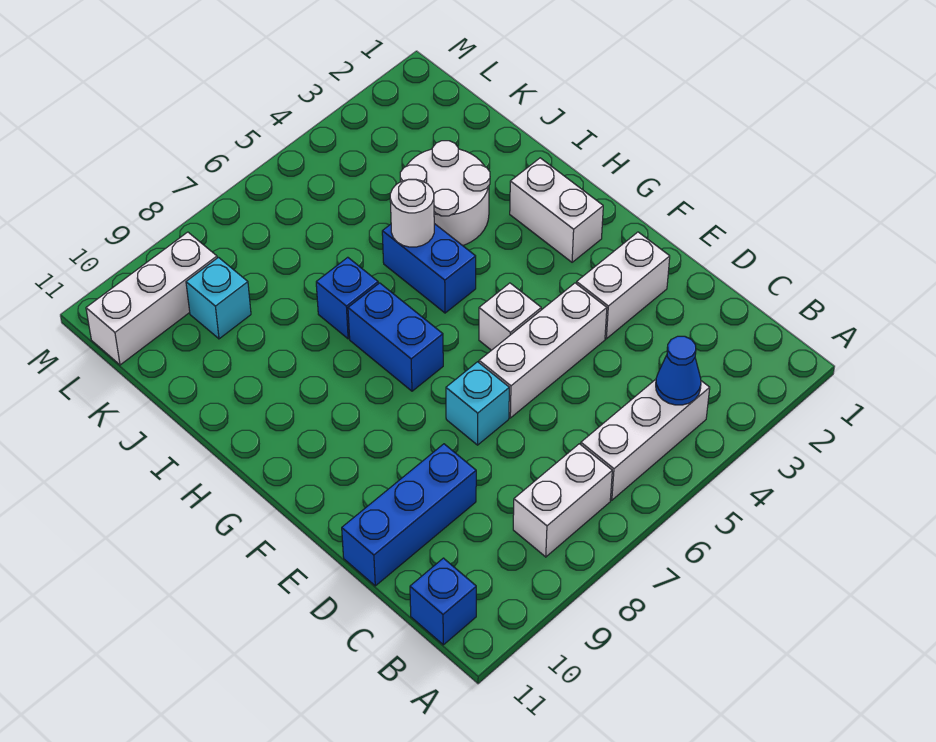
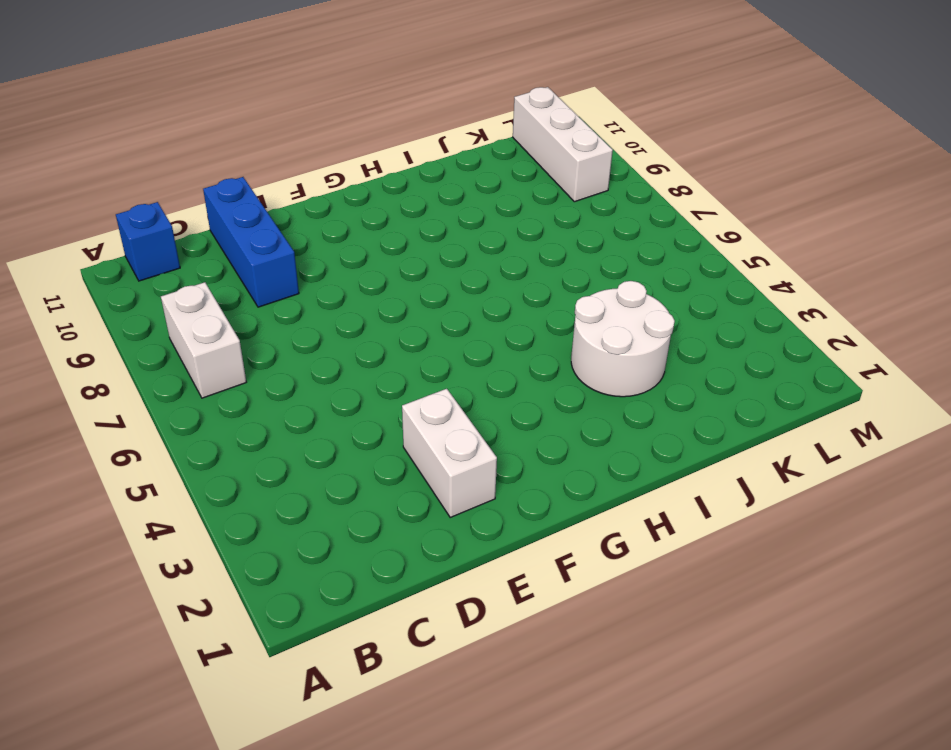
none -> white 1x3 brick [581,379,710,500]
none -> white 1x3 brick [479,283,607,418]
none -> cyan 1x1 brick [446,362,509,445]

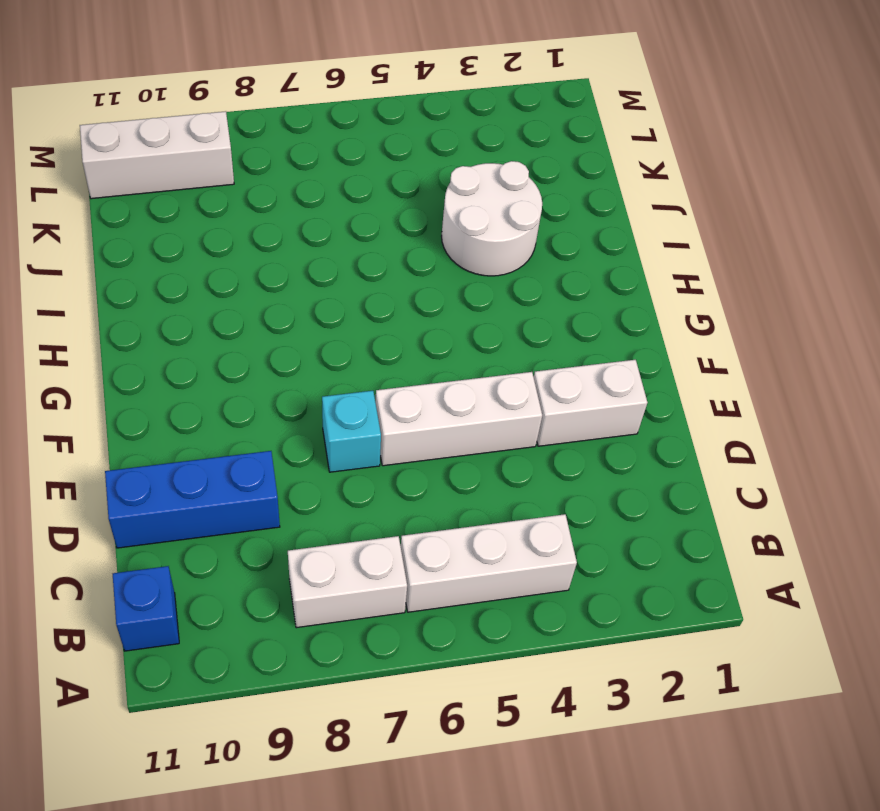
none -> white 1x1 brick [479,283,541,350]
none -> white 1x2 brick [510,158,603,262]
none -> blue 1x2 brick [348,283,443,391]

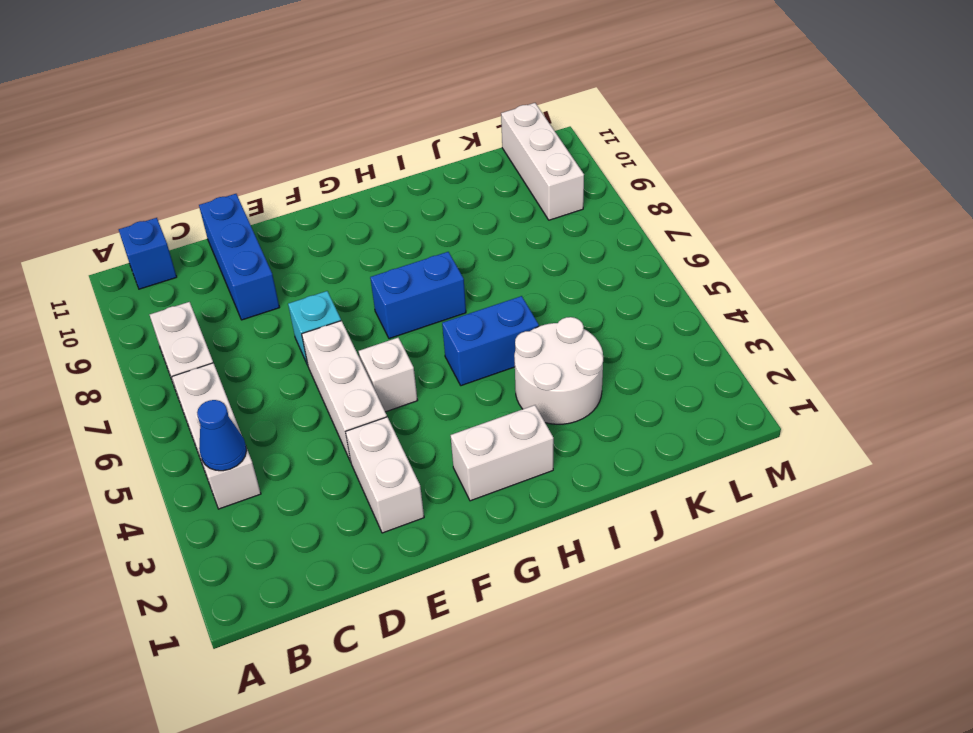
none -> blue 1x1 brick [316,257,378,339]
none -> cyan 1x1 brick [186,257,251,339]
none -> white 1x1 round brick [390,179,434,247]

